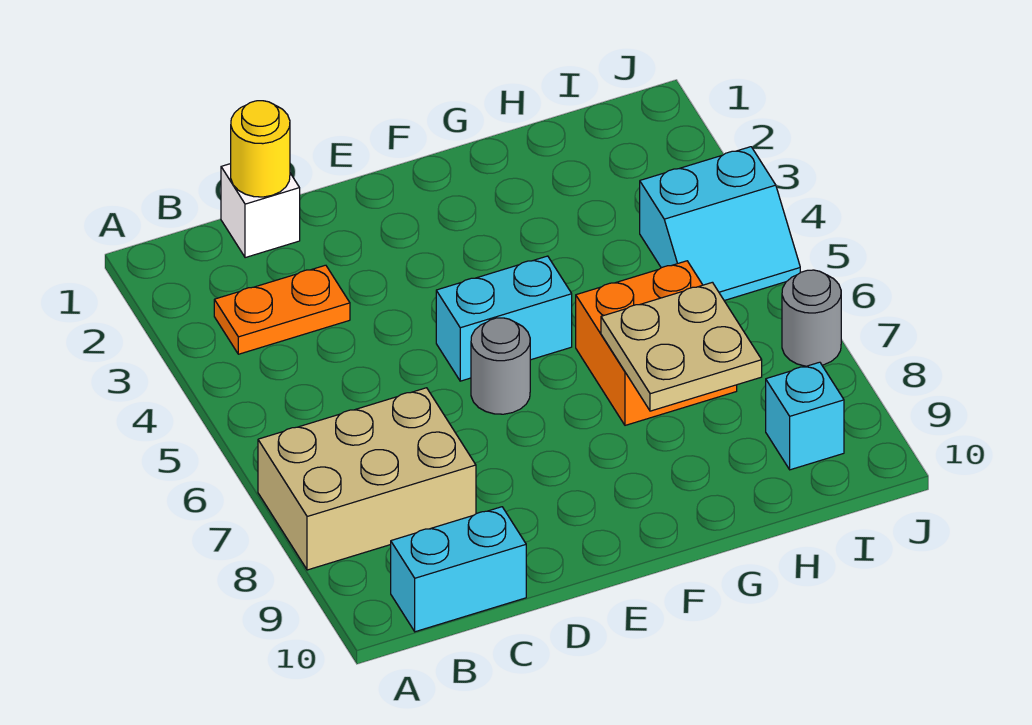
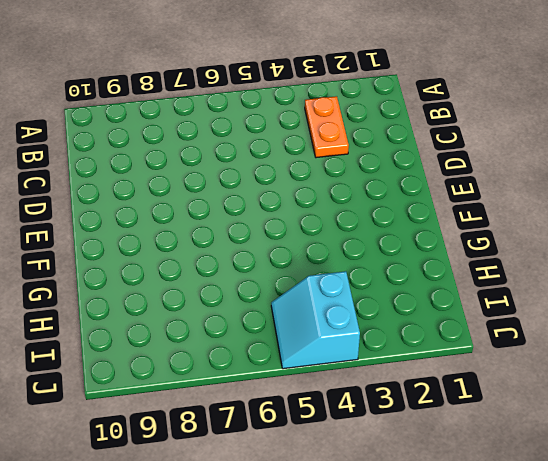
none -> tan 2x3 brick [258,388,476,570]
none -> cyan 1x2 brick [391,507,526,632]
none -> white 1x1 brick [221,164,300,258]

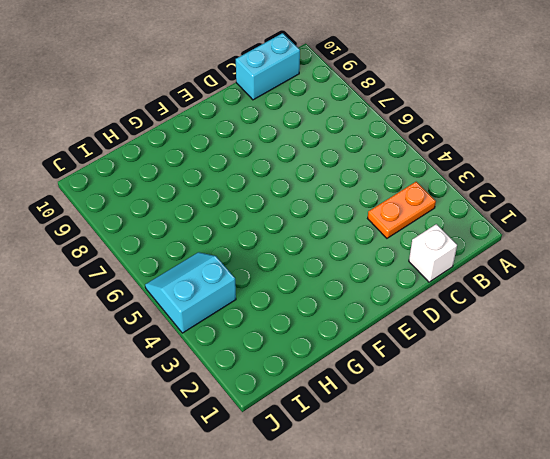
none -> tan 2x3 brick [258,388,476,570]
none -> cyan 1x2 brick [436,256,572,381]
none -> grey 1x1 round brick [471,318,530,414]

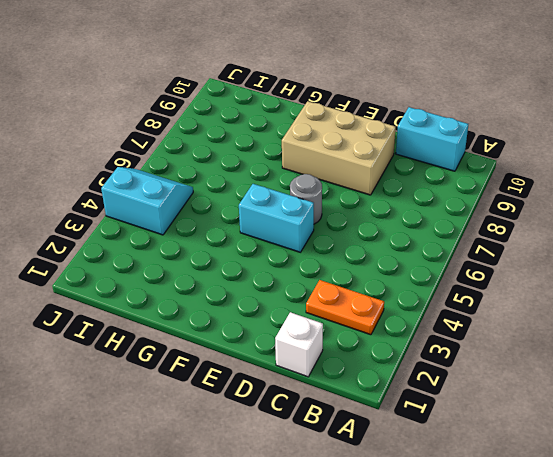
tan 2x3 brick [282,101,396,195] -> tan 2x3 brick moved to [258,388,476,570]
none -> orange 2x2 brick [576,261,737,425]
none -> cyan 1x1 brick [766,362,844,470]
none -> grey 1x1 round brick [782,270,841,366]

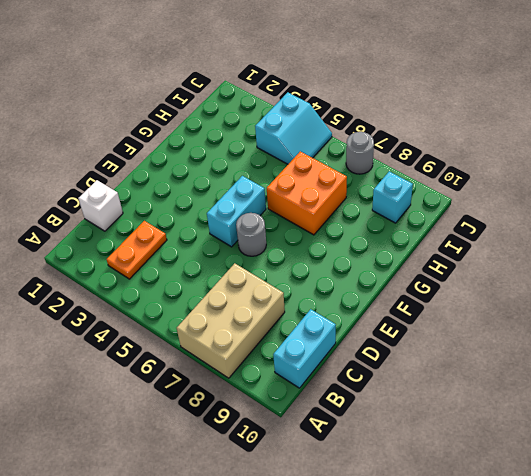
none -> yellow 1x1 round brick [231,101,290,197]
none -> tan 2x2 plate [601,282,762,411]

